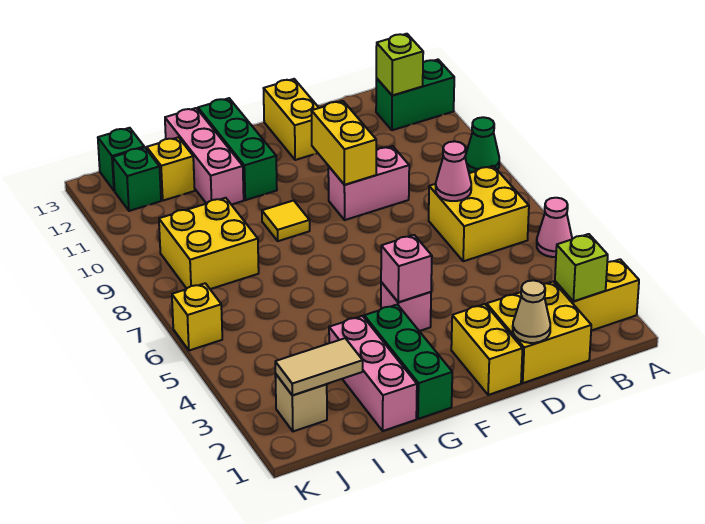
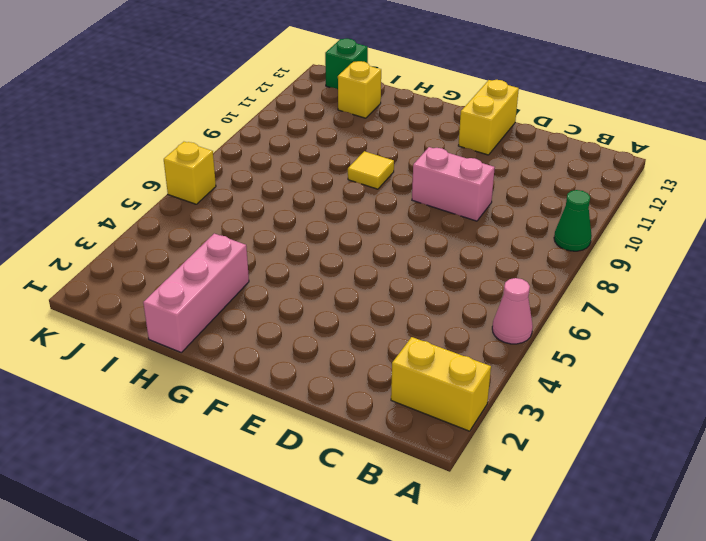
none -> green 1x2 brick [376,60,454,130]
none -> yellow 2x2 brick [429,166,529,261]
none -> yellow 2x2 brick [487,282,591,383]

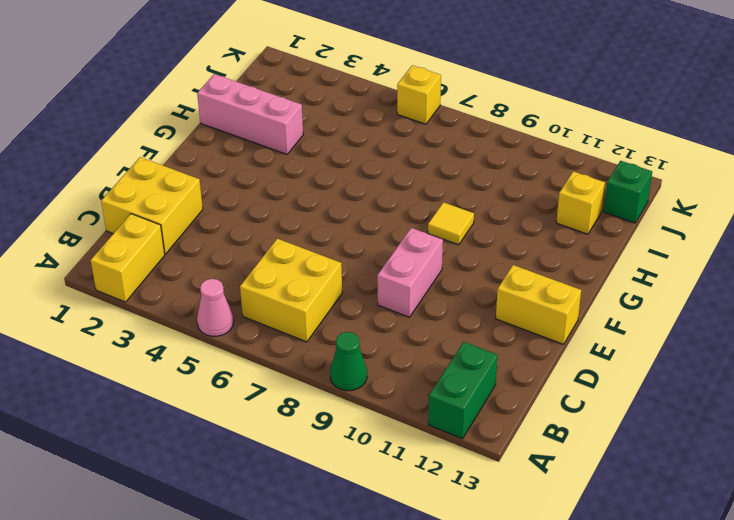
none -> yellow 1x2 brick [451,304,523,395]
none -> pink 1x1 brick [381,282,431,331]
none -> green 1x3 brick [364,305,452,419]

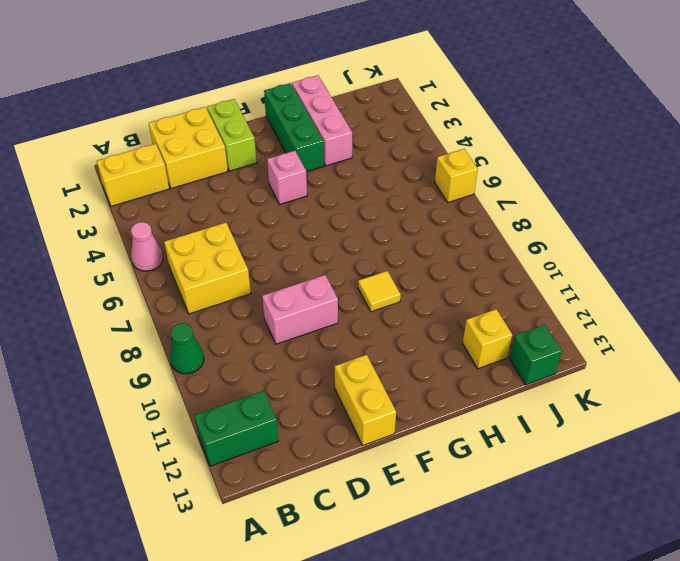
lime 1x2 brick [207,99,257,171] -> yellow 1x2 brick [451,304,523,395]
none -> green 1x3 brick [198,98,277,200]
none -> pink 1x3 brick [165,108,244,204]
none -> yellow 2x2 brick [159,198,259,289]

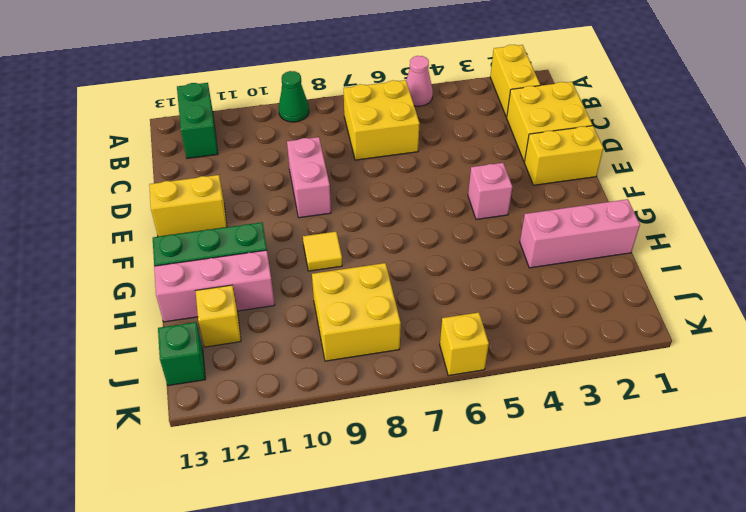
none -> green 1x3 brick [364,305,452,419]
none -> tan 1x1 brick [275,374,327,432]
none -> green 1x1 brick [113,147,161,211]

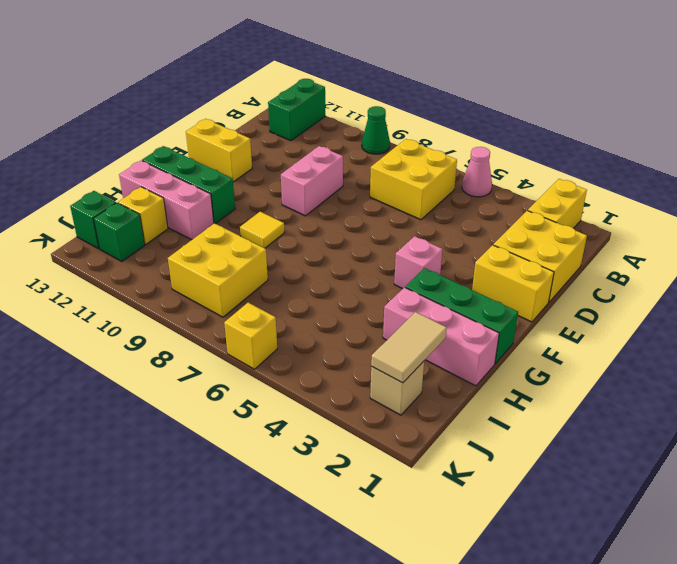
none -> lime 1x1 brick [555,234,608,301]
none -> lime 1x1 brick [376,34,423,95]
none -> pink 1x1 cone [436,141,471,201]

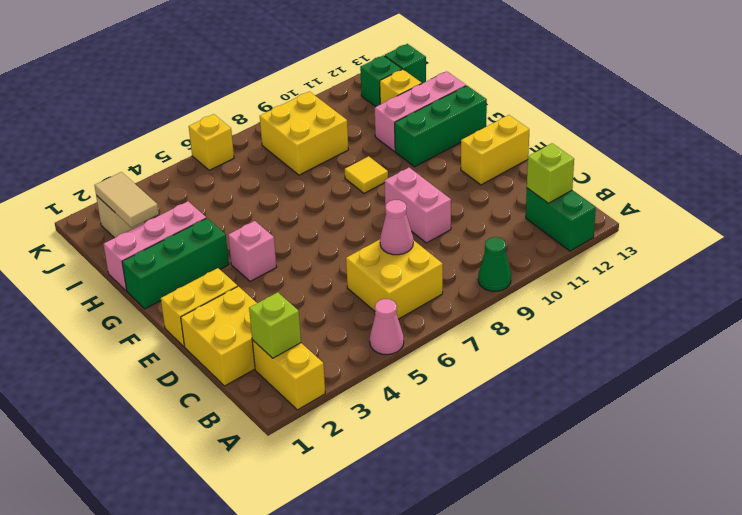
none -> tan 1x1 cone [513,280,550,343]
none -> yellow 1x2 brick [311,101,376,185]
none -> pink 1x1 brick [381,235,432,302]

